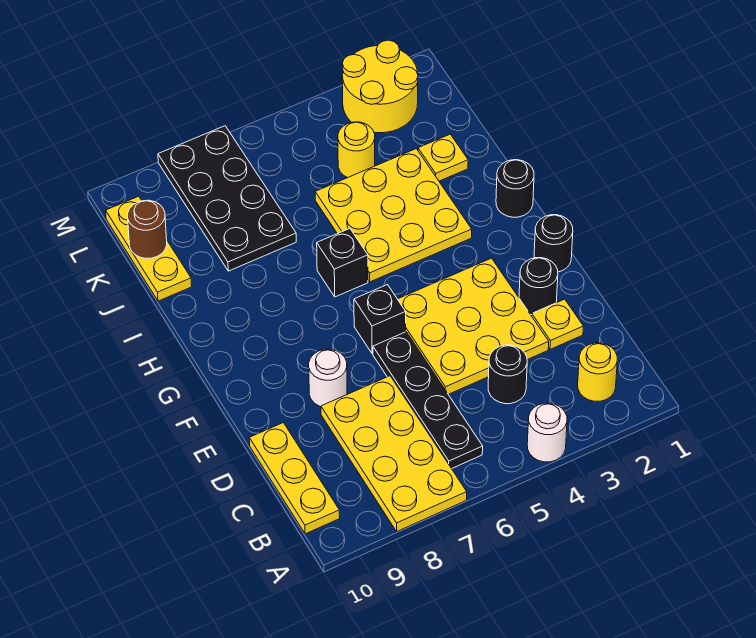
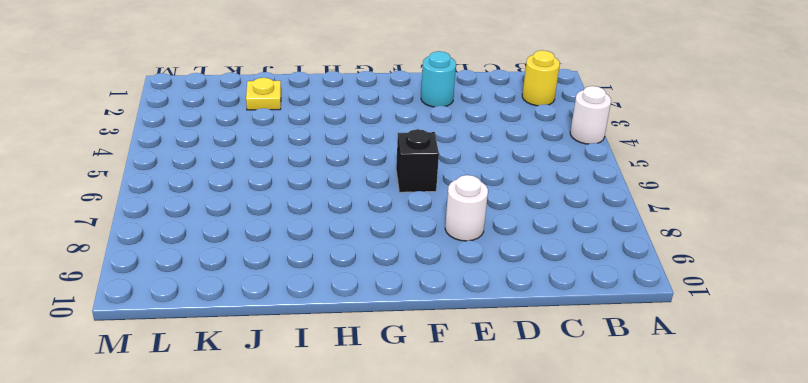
cyan 1x1 round brick [421,51,456,107] -> black 1x1 round brick [519,258,558,315]
none -> yellow 2x4 plate [321,376,467,531]
none -> black 1x4 plate [373,332,483,469]
none -> yellow 1x3 plate [249,423,340,534]

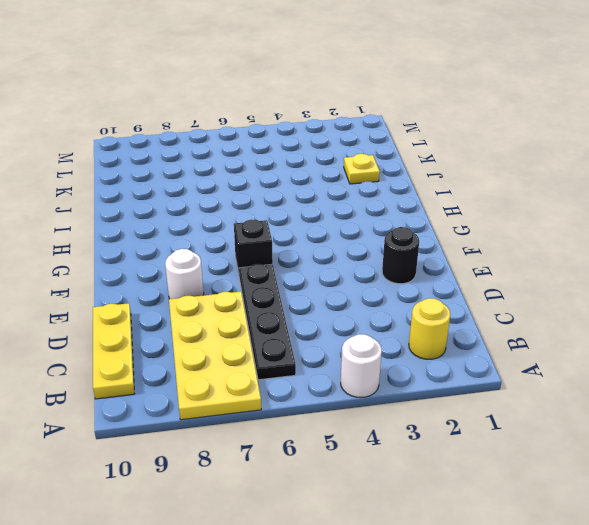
none -> black 1x1 round brick [488,345,527,404]
none -> yellow 1x1 plate [532,299,583,349]
none -> yellow 3x3 plate [398,258,549,394]

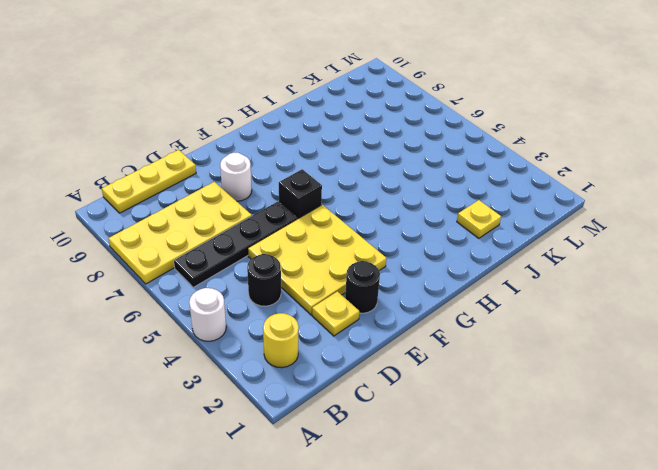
none -> black 1x1 round brick [534,215,573,272]
none -> black 1x1 round brick [496,160,534,217]
none -> yellow 3x3 plate [315,149,472,282]

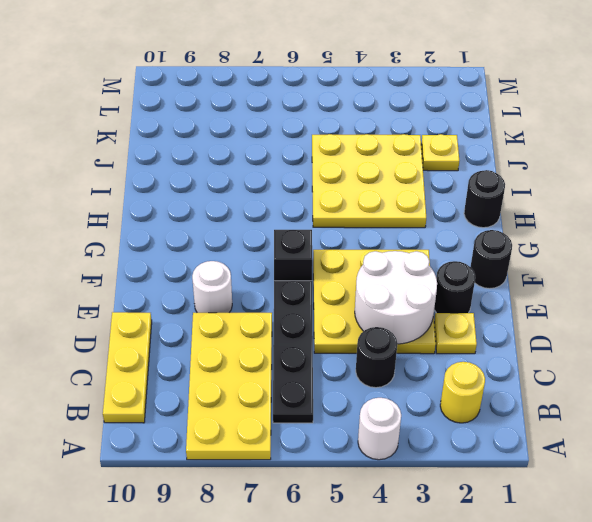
white 2x2 round brick [355,251,437,344] -> none
none -> black 1x1 brick [317,229,368,297]
none -> black 2x4 plate [158,126,296,271]
none -> yellow 1x3 plate [106,196,192,301]

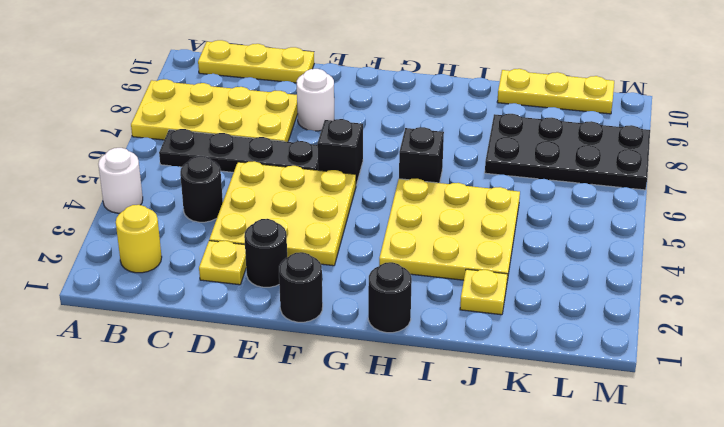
none -> yellow 1x1 round brick [338,122,375,178]
none -> yellow 2x2 round brick [342,40,418,133]
none -> brown 1x1 round brick [128,200,167,258]

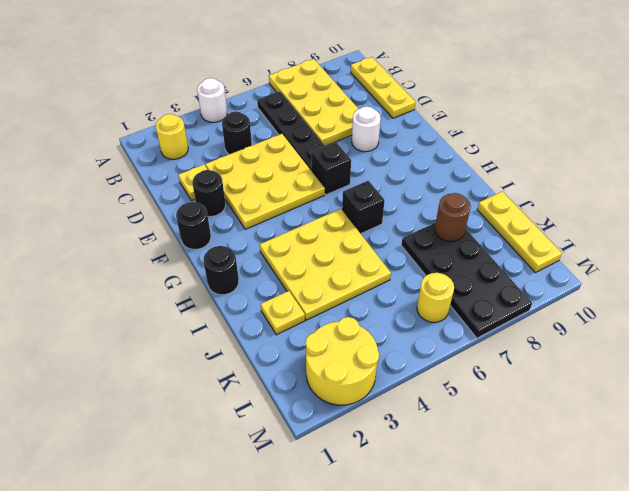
brown 1x1 round brick [435,193,471,241] -> brown 1x1 round brick moved to [128,200,167,258]
yellow 1x1 round brick [417,273,454,322] -> yellow 1x1 round brick moved to [338,122,375,178]

